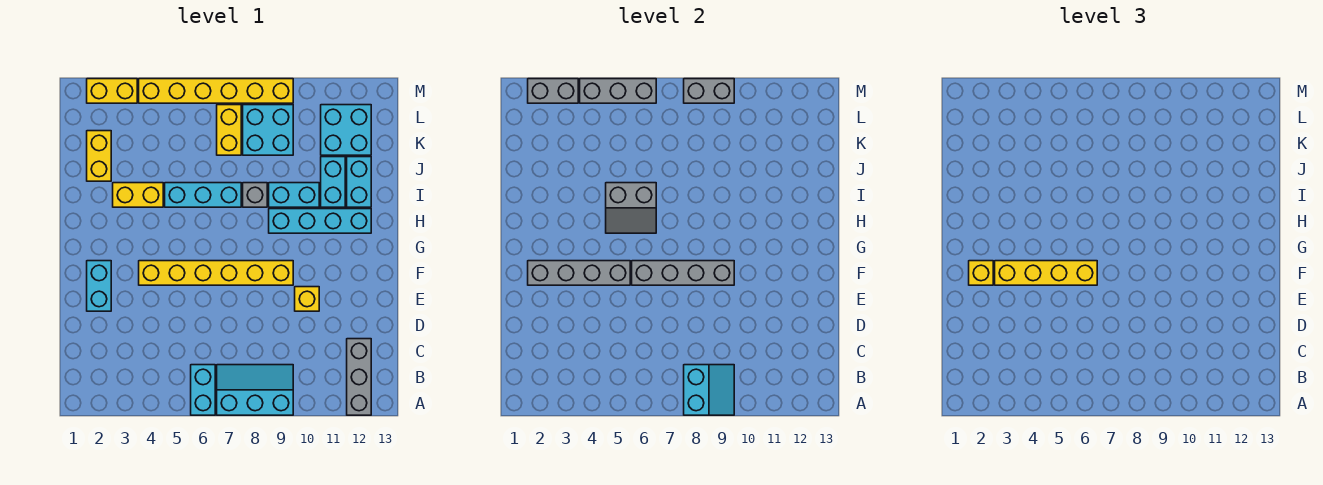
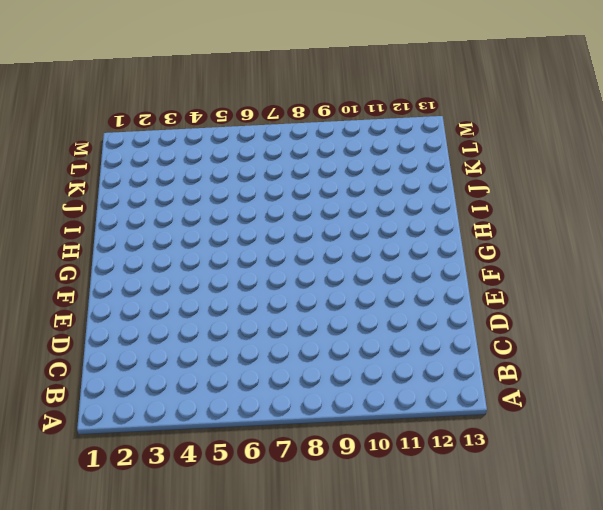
none -> cyan 1x2 brick [191,365,215,415]
none -> cyan 2x3 slope [217,365,293,415]
none -> grey 1x3 brick [347,339,371,415]

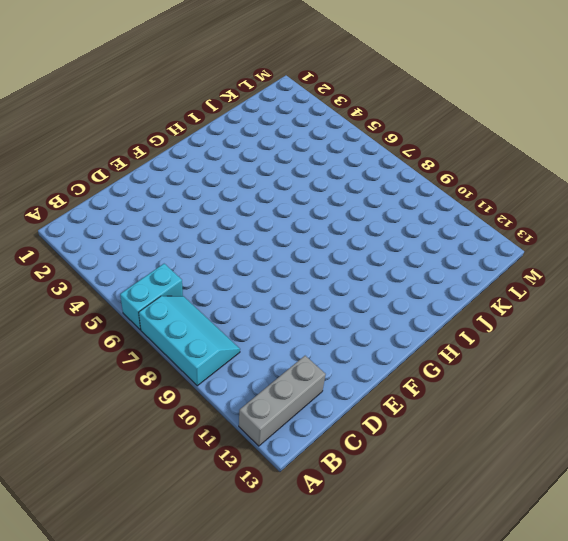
none -> cyan 1x2 brick [87,261,111,311]
none -> yellow 1x1 brick [295,287,319,311]
none -> yellow 1x6 brick [139,261,293,285]

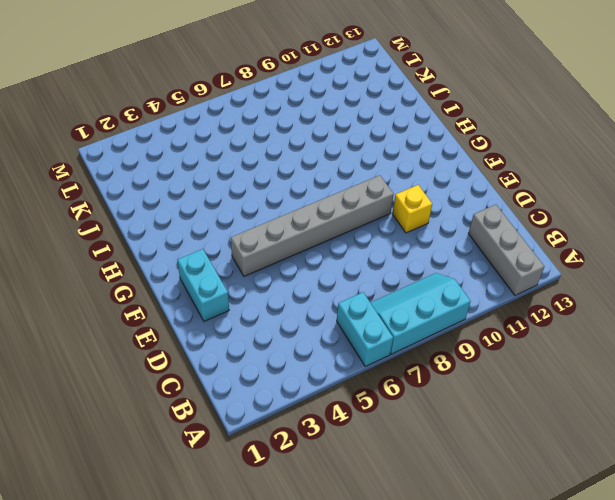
grey 1x6 brick [231,175,394,276] -> yellow 1x6 brick [139,261,293,285]
none -> cyan 1x4 brick [269,209,371,233]
none -> yellow 1x2 brick [113,183,163,207]
none -> cyan 1x3 brick [165,183,241,207]

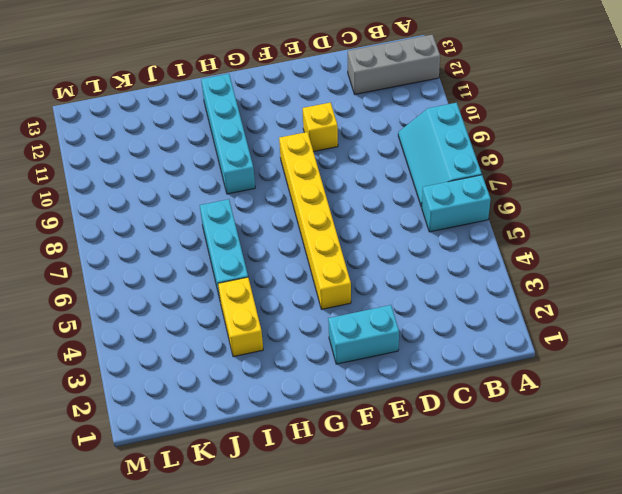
none -> grey 1x1 brick [243,183,267,207]
none -> cyan 1x2 brick [269,183,319,207]
none -> cyan 1x2 brick [321,157,345,207]

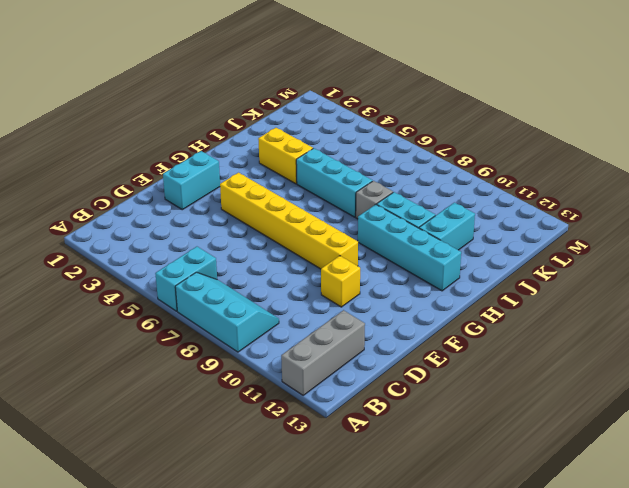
none -> cyan 1x2 brick [347,157,371,207]
none -> yellow 1x2 brick [87,131,111,181]
none -> yellow 1x2 brick [217,105,241,155]

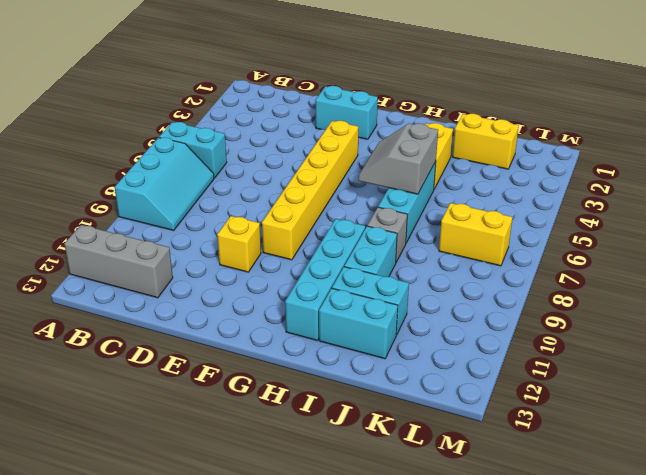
none -> cyan 2x2 brick [243,105,293,155]
none -> cyan 2x2 brick [321,105,371,155]
none -> yellow 1x2 brick [87,79,137,103]

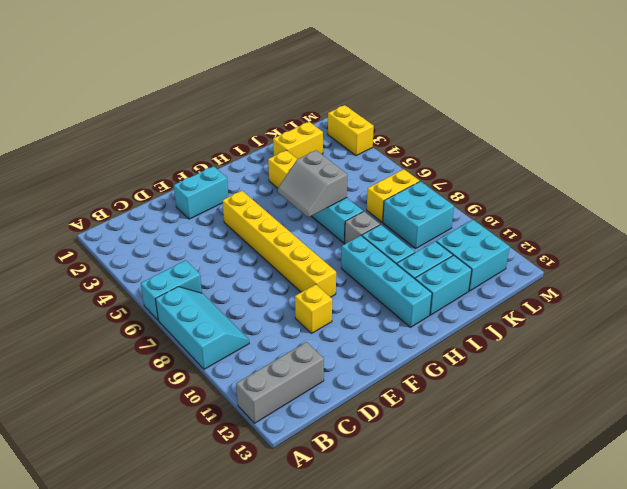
none -> yellow 1x6 brick [139,79,293,103]
none -> cyan 2x2 slope [684,365,734,415]
none -> grey 1x4 brick [528,261,630,285]

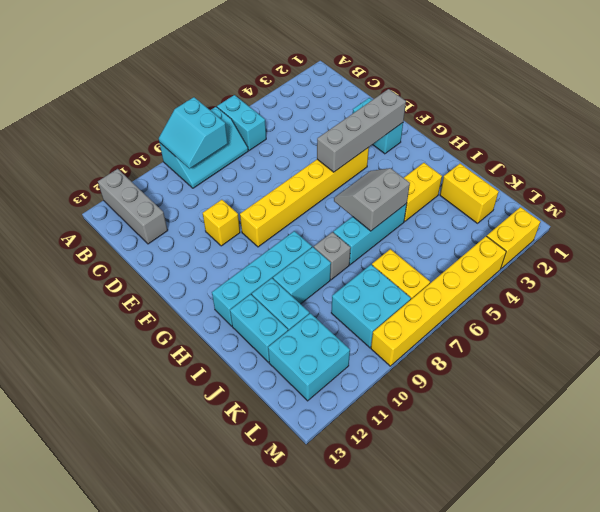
none -> grey 1x4 brick [632,261,734,285]
none -> grey 1x2 brick [528,79,578,103]
none -> grey 1x3 brick [580,79,656,103]

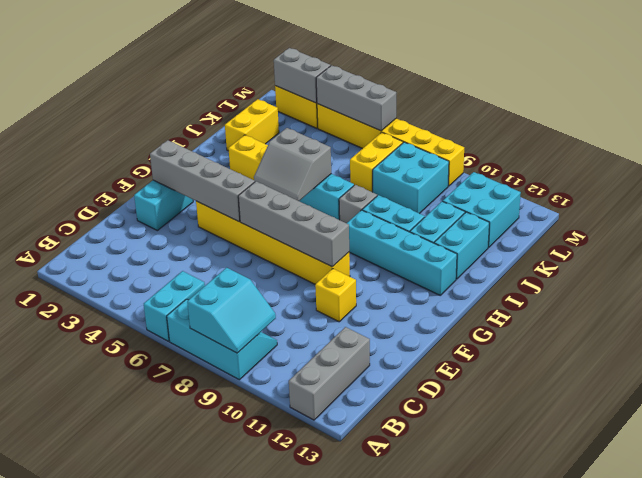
none -> grey 1x2 brick [684,79,734,103]
none -> yellow 1x1 brick [969,261,993,285]
none -> yellow 1x4 brick [995,261,1097,285]

